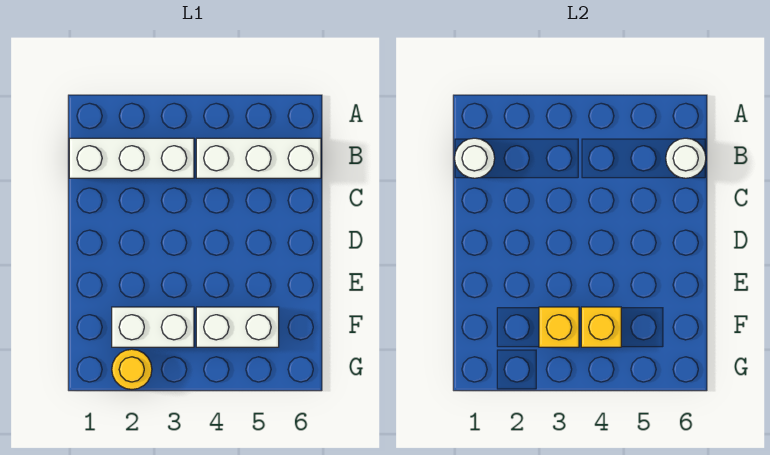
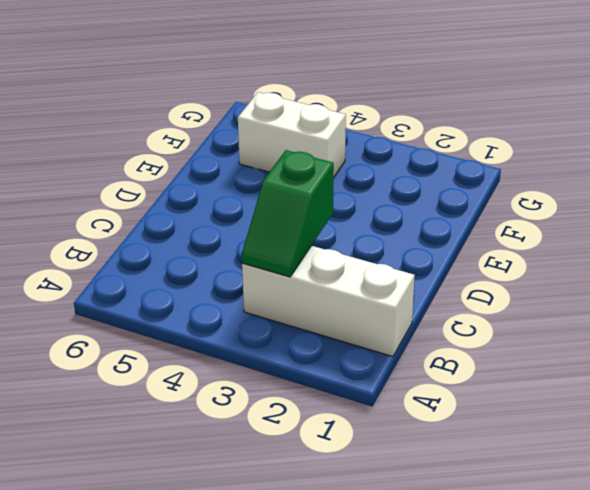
green 1x2 slope [242,150,334,277] -> none
none -> white 1x3 brick [196,138,321,178]
none -> white 1x2 brick [112,307,194,347]

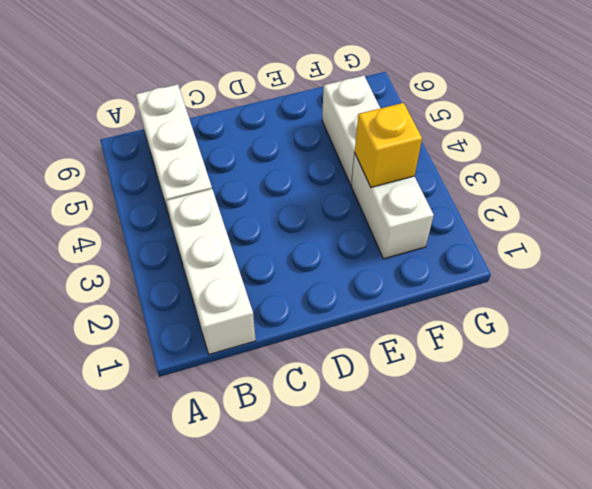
none -> yellow 1x1 round brick [112,349,152,390]
none -> white 1x1 round brick [454,138,495,178]

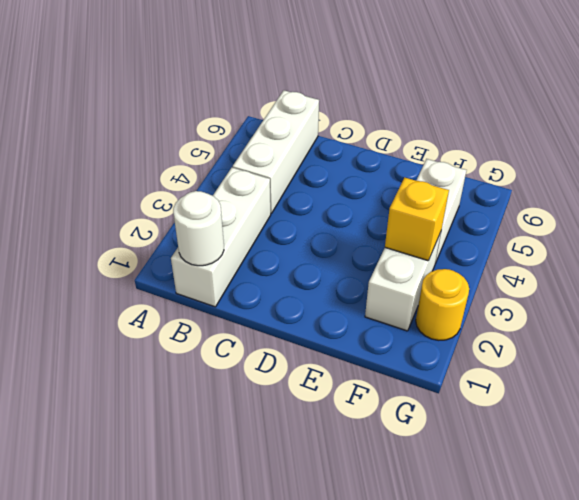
none -> white 1x1 round brick [666,138,706,178]
none -> yellow 1x1 brick [581,307,621,347]

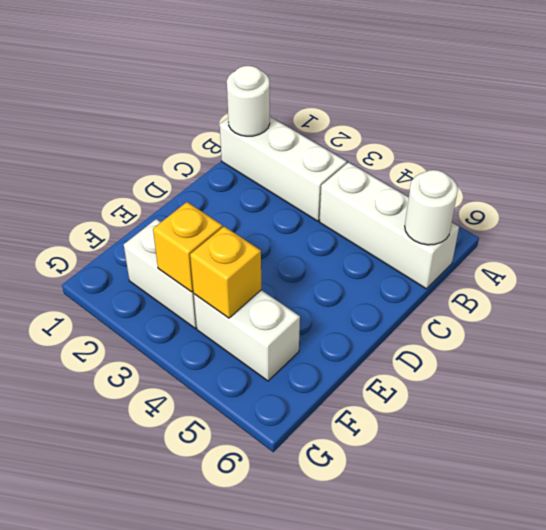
none -> yellow 1x1 round brick [112,349,152,390]

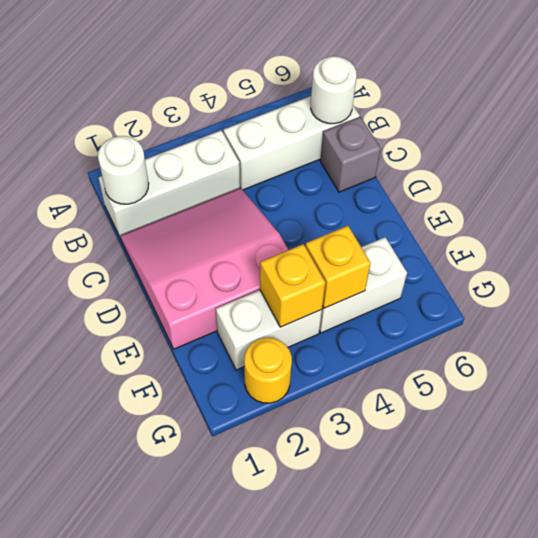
pink 3x3 slope [120,188,288,349] -> none
grey 1x1 brick [320,117,381,192] -> none

